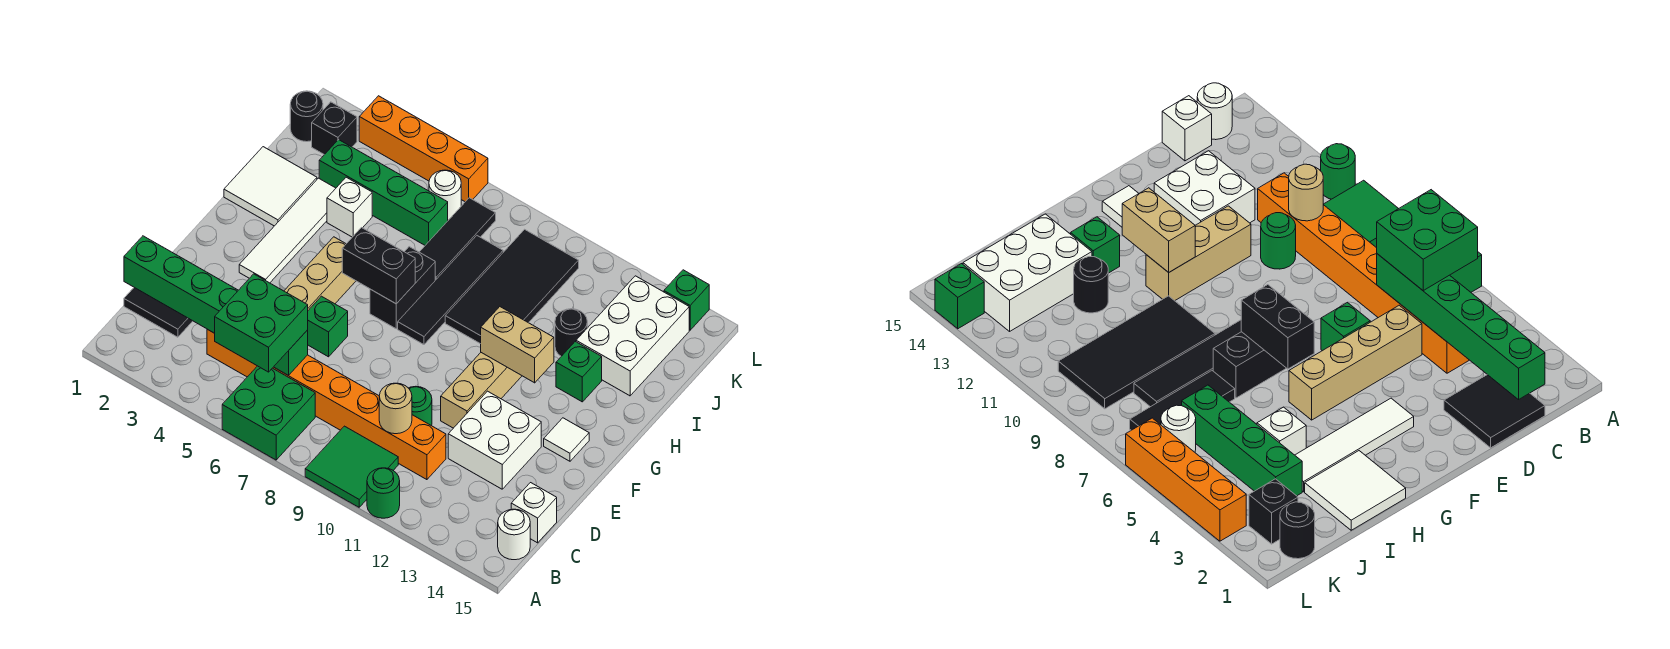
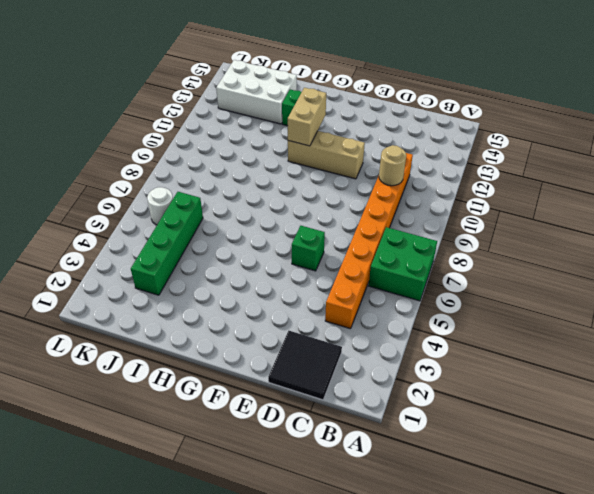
none -> green 2x2 tile [305,426,398,507]
none -> green 1x1 round brick [367,468,400,518]
none -> white 1x1 round brick [498,509,530,560]
none -> white 1x1 brick [511,483,557,543]

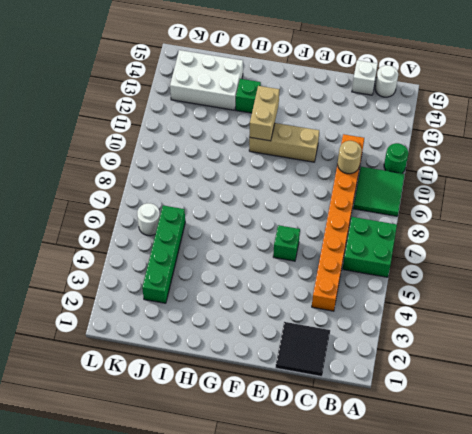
none -> tan 1x4 brick [284,237,356,310]
none -> green 1x1 round brick [409,386,432,426]
none -> white 2x2 brick [448,391,541,489]
none -> white 1x4 tile [239,178,336,283]

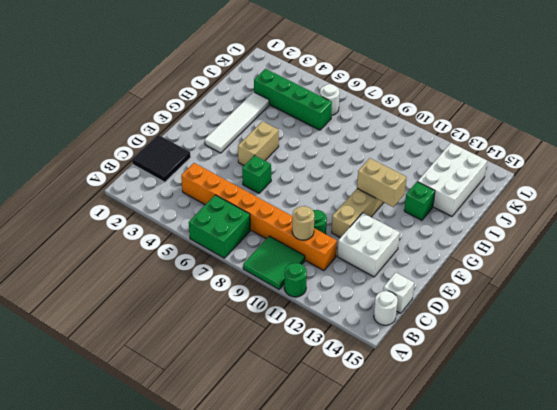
tan 1x2 brick [238,121,279,165] -> tan 1x4 brick [284,237,356,310]
none -> white 1x1 tile [544,418,589,461]
none -> black 1x2 brick [370,247,435,329]
none -> black 1x4 tile [398,236,503,345]
none -> white 2x2 tile [224,147,317,226]

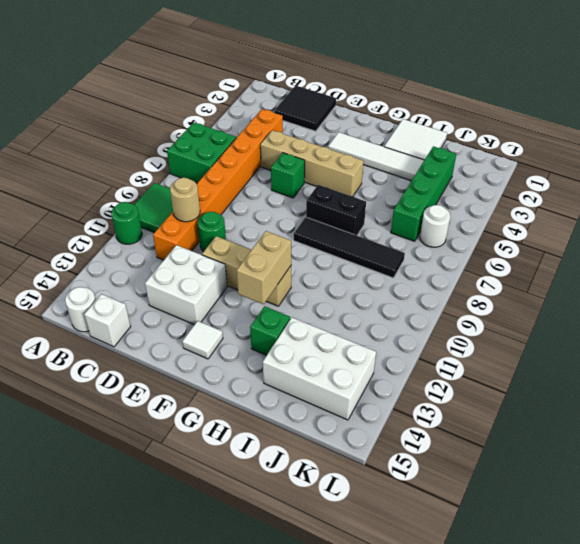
none -> black 2x4 tile [445,229,579,344]
none -> white 1x1 brick [327,177,372,237]
none -> black 1x3 tile [420,198,496,280]
none -> black 1x1 round brick [555,309,587,356]

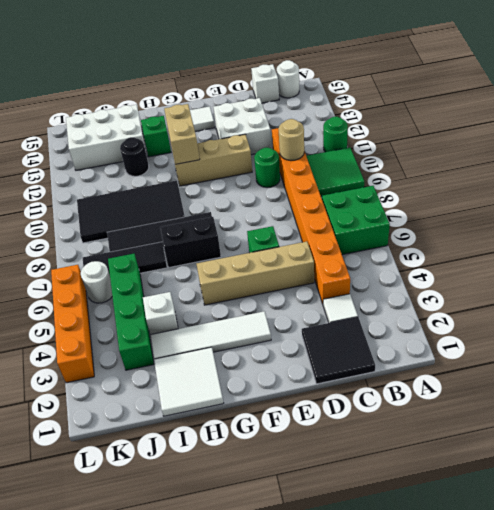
white 1x1 tile [323,294,358,323] -> none
none -> black 1x1 round brick [290,91,323,142]
none -> black 1x1 brick [312,102,357,155]
none -> green 1x1 brick [664,270,709,330]
none -> green 1x6 brick [124,236,308,376]

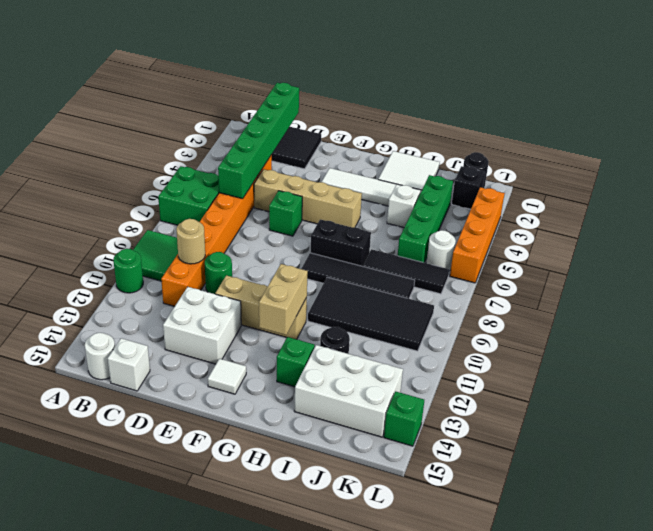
none -> black 1x2 brick [342,228,415,304]
none -> green 2x2 brick [215,274,308,372]

